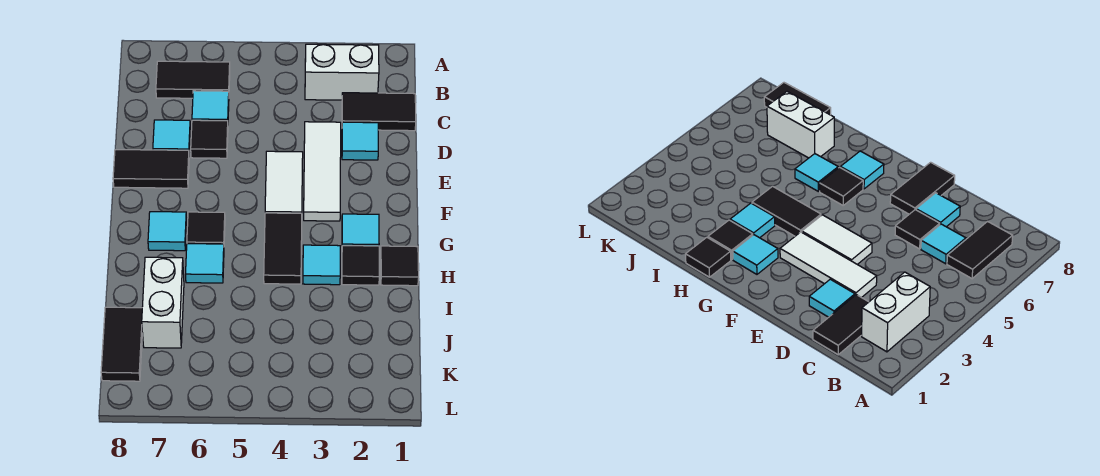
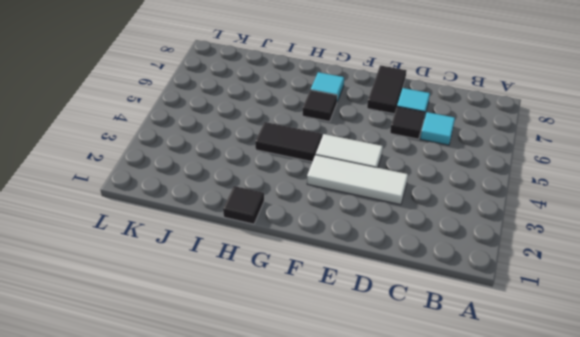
none -> white 1x2 brick [305,44,379,100]
none -> black 1x2 tile [156,61,230,98]
none -> black 1x2 tile [342,93,416,131]

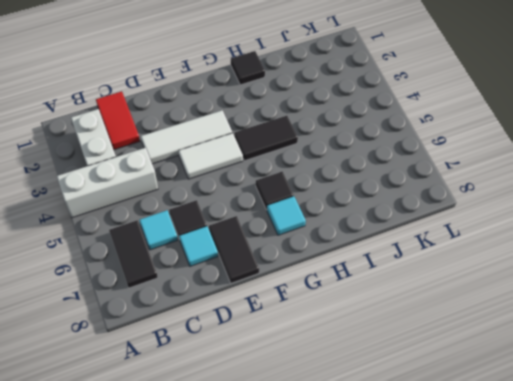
white 1x3 brick [57,148,158,218] -> none
red 1x2 tile [96,91,140,150] -> black 1x2 tile [342,93,416,131]
none -> cyan 1x1 tile [342,122,378,160]
none -> cyan 1x1 tile [342,214,379,246]
none -> black 1x1 tile [342,246,379,285]

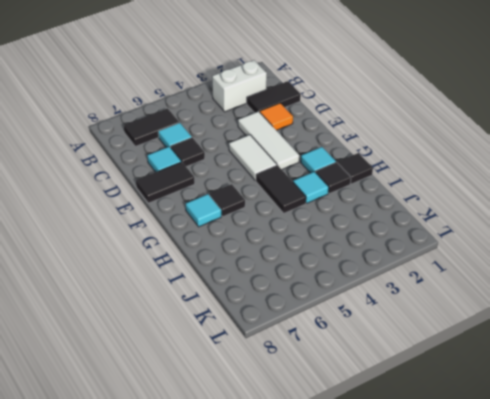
orange 1x1 tile [260,103,293,130] -> cyan 1x1 tile [342,122,378,160]
none -> cyan 1x1 tile [186,244,224,283]
none -> white 1x2 brick [142,257,184,348]
none -> black 1x2 tile [101,307,142,381]

